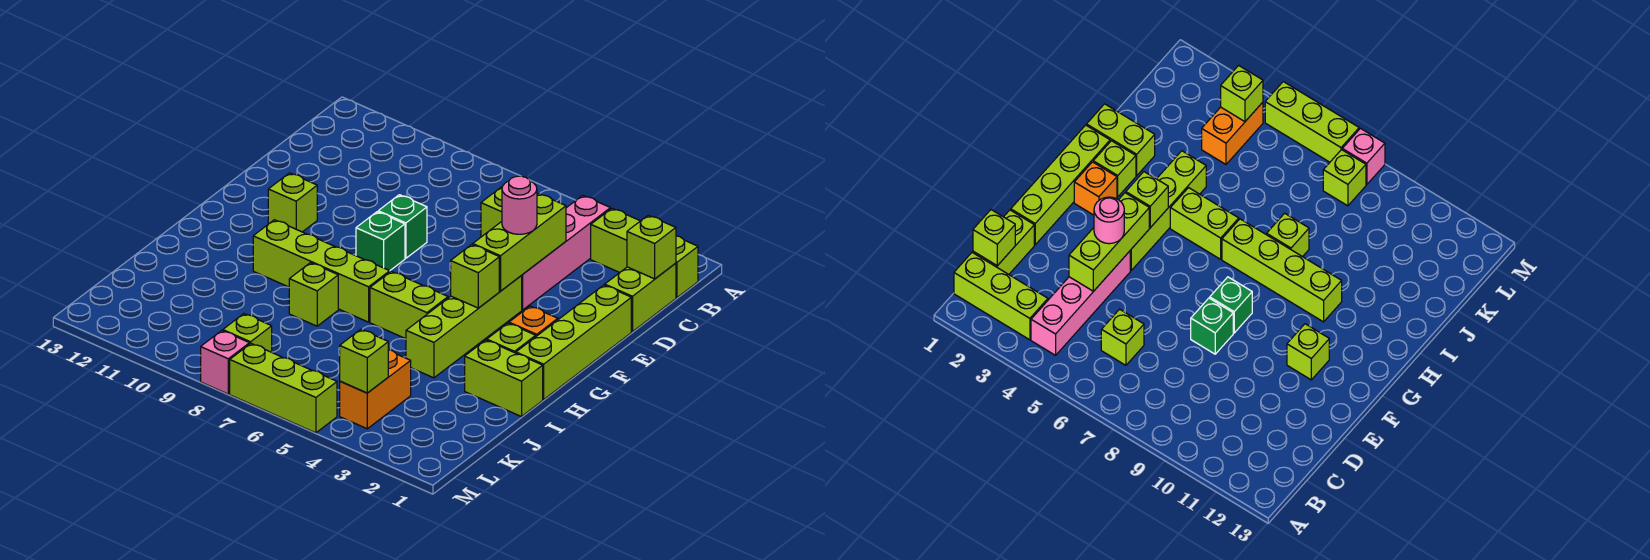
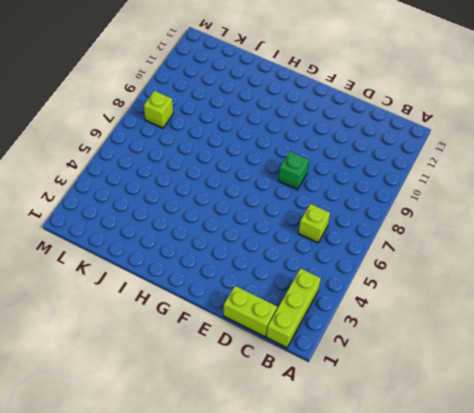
none -> pink 1x4 brick [521,195,610,310]
none -> lime 1x4 brick [516,285,631,400]
none -> lime 1x4 brick [406,276,522,378]

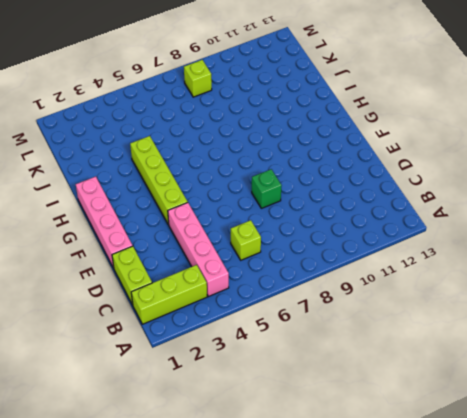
pink 1x4 brick [76,177,133,268] -> lime 1x4 brick [516,285,631,400]
none -> green 1x1 brick [356,212,405,271]
none -> lime 1x1 brick [268,173,317,232]
none -> orange 1x1 brick [509,306,558,336]

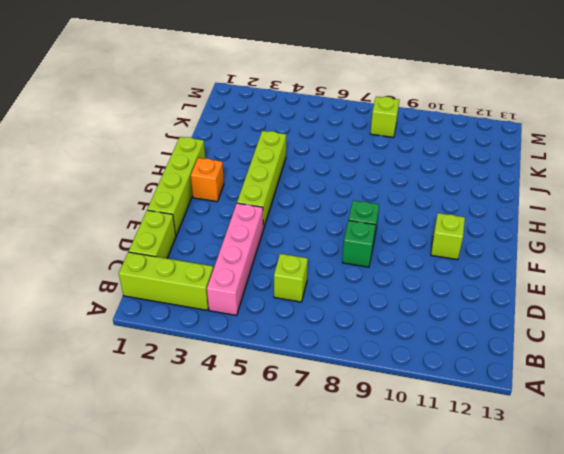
none -> lime 1x1 brick [487,323,536,353]
none -> lime 1x2 brick [370,272,448,339]
none -> lime 1x4 brick [253,220,390,322]

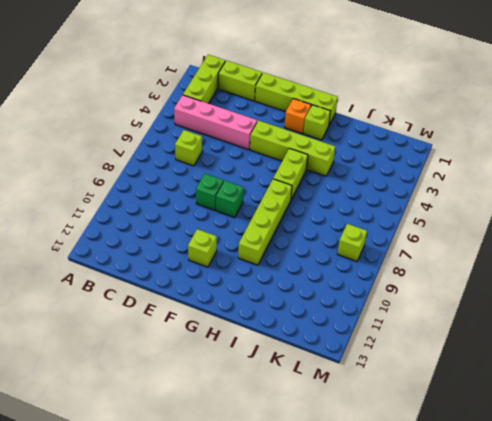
none -> lime 1x2 brick [465,340,543,417]
none -> lime 1x1 brick [289,263,338,326]
none -> orange 1x2 brick [340,350,411,429]

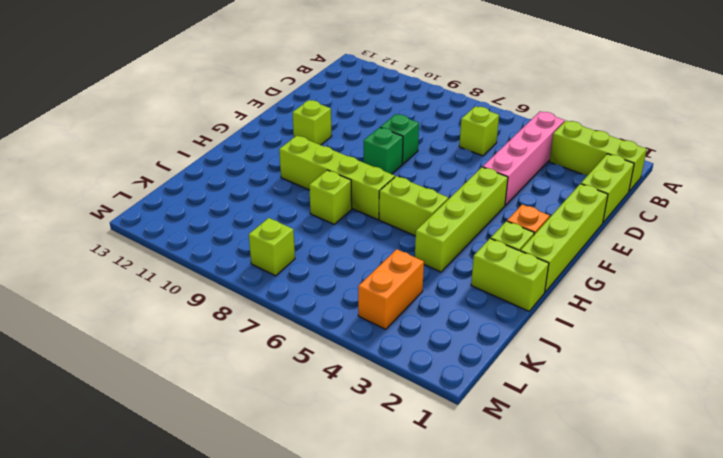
none -> lime 1x3 brick [230,344,337,433]
none -> pink 1x1 brick [201,331,250,394]
none -> lime 1x1 brick [627,215,676,279]

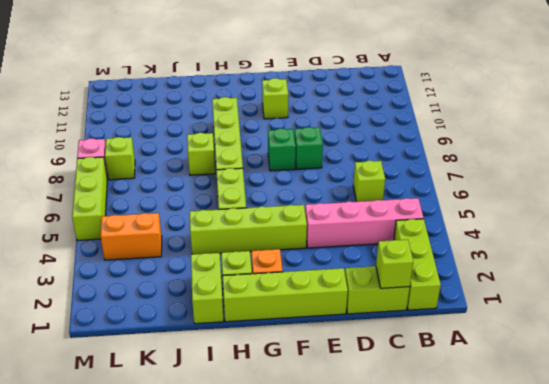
none -> lime 1x3 brick [473,194,566,291]
none -> lime 1x1 brick [451,245,499,308]
none -> lime 1x1 brick [340,329,388,393]

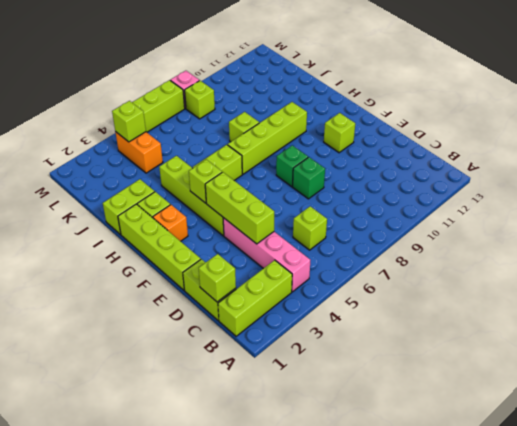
none -> pink 1x1 round brick [502,176,537,234]

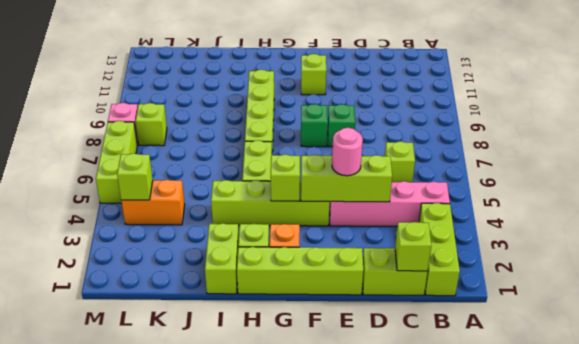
none -> lime 1x1 brick [289,263,338,326]

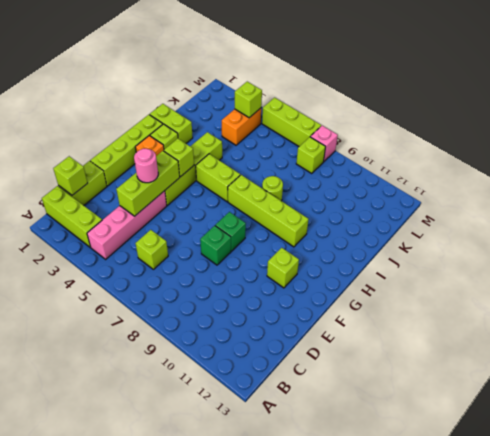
lime 1x1 round brick [262,176,283,201] -> lime 1x1 brick [289,263,338,326]

